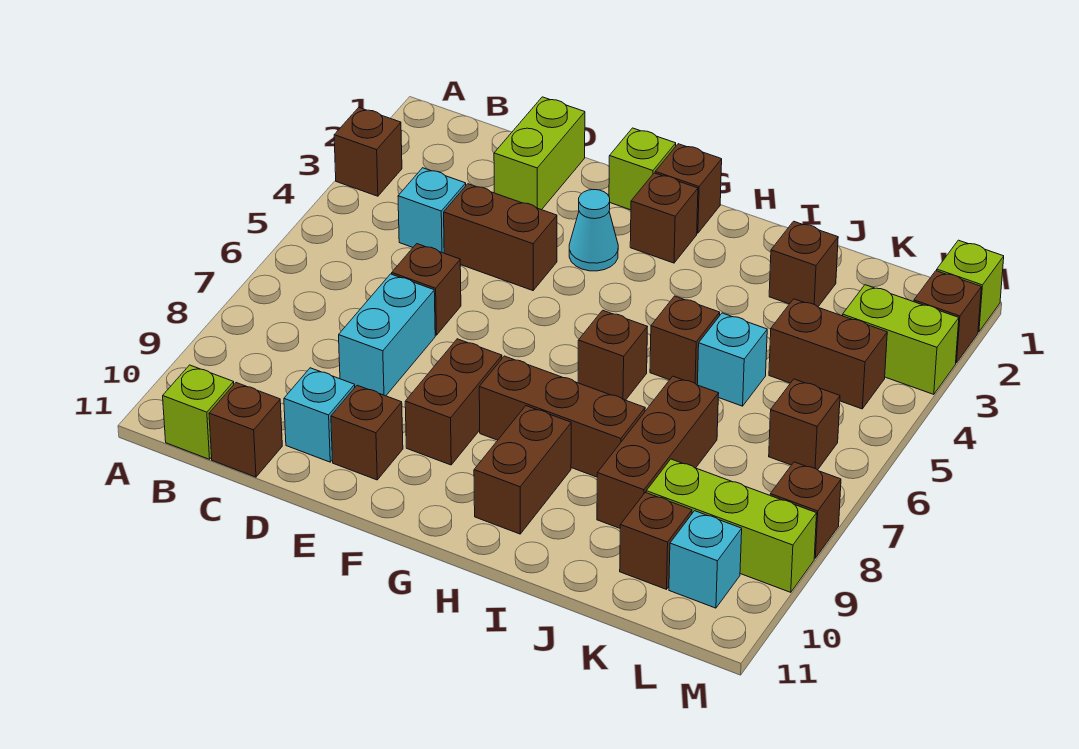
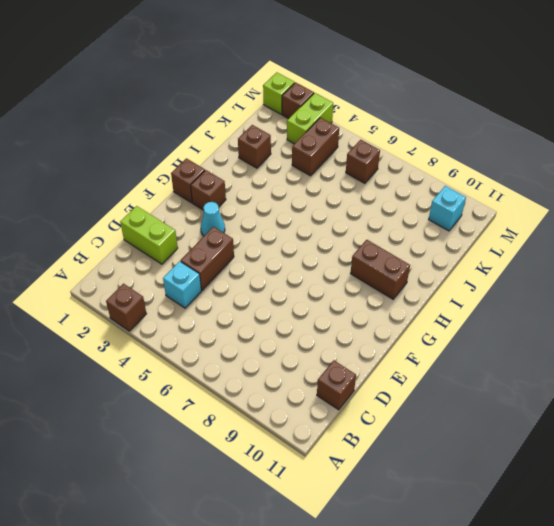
none -> lime 1x1 brick [163,365,234,459]
none -> brown 1x1 brick [392,244,461,335]
none -> cyan 1x2 brick [339,274,435,396]
none -> cyan 1x1 brick [284,368,355,462]

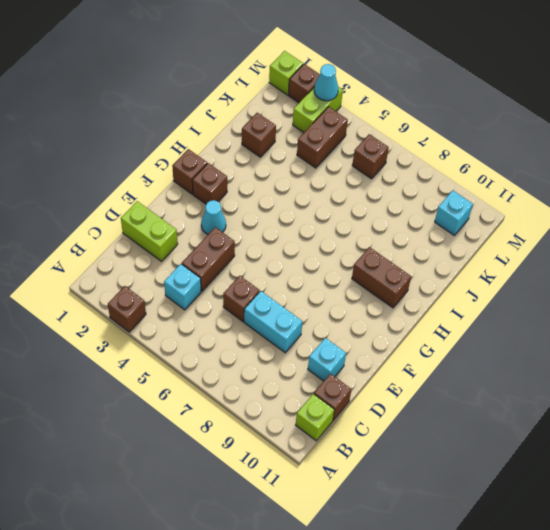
cyan 1x1 cone [314,64,338,101] -> none
none -> brown 1x1 brick [331,385,403,480]
none -> lime 1x1 brick [609,128,676,210]
none -> brown 1x2 brick [405,339,502,465]
none -> brown 1x3 brick [479,356,645,477]

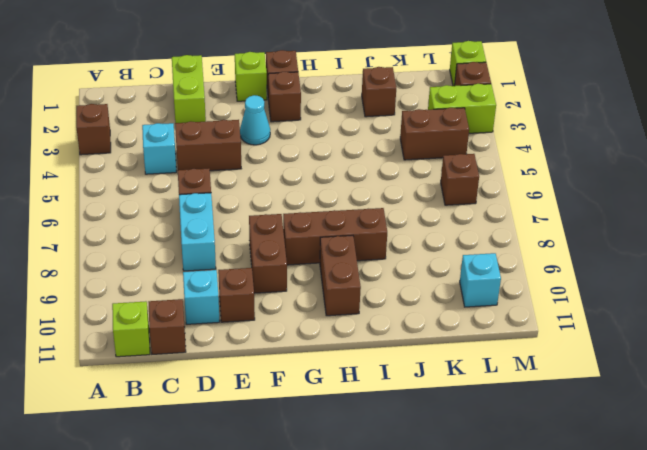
none -> brown 1x1 brick [578,310,647,400]
none -> brown 1x1 brick [650,296,720,385]
none -> cyan 1x1 brick [697,313,767,406]
none -> brown 1x3 brick [597,376,719,528]

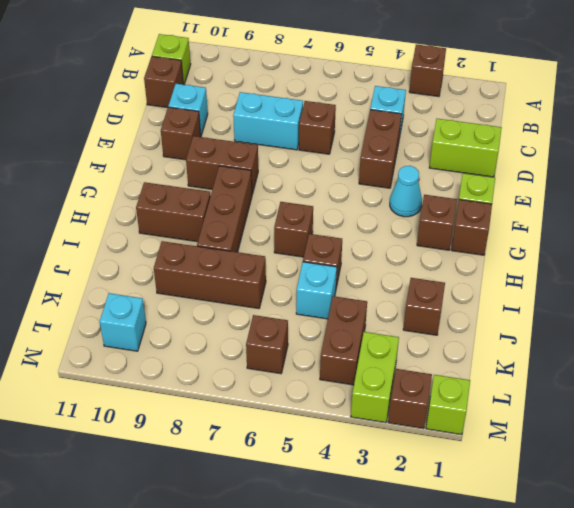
none -> lime 1x3 brick [646,459,817,592]
none -> brown 1x1 brick [620,492,692,589]
none -> brown 1x1 brick [770,462,841,558]

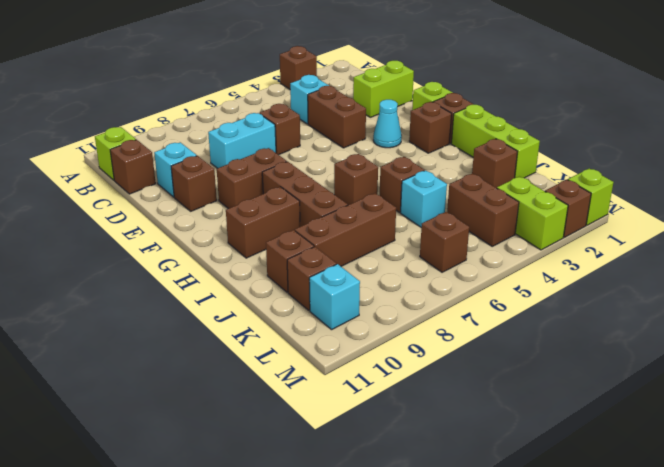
lime 1x3 brick [451,105,540,178] -> lime 1x3 brick moved to [646,459,817,592]
brown 1x1 brick [266,230,314,292] -> brown 1x1 brick moved to [770,462,841,558]

